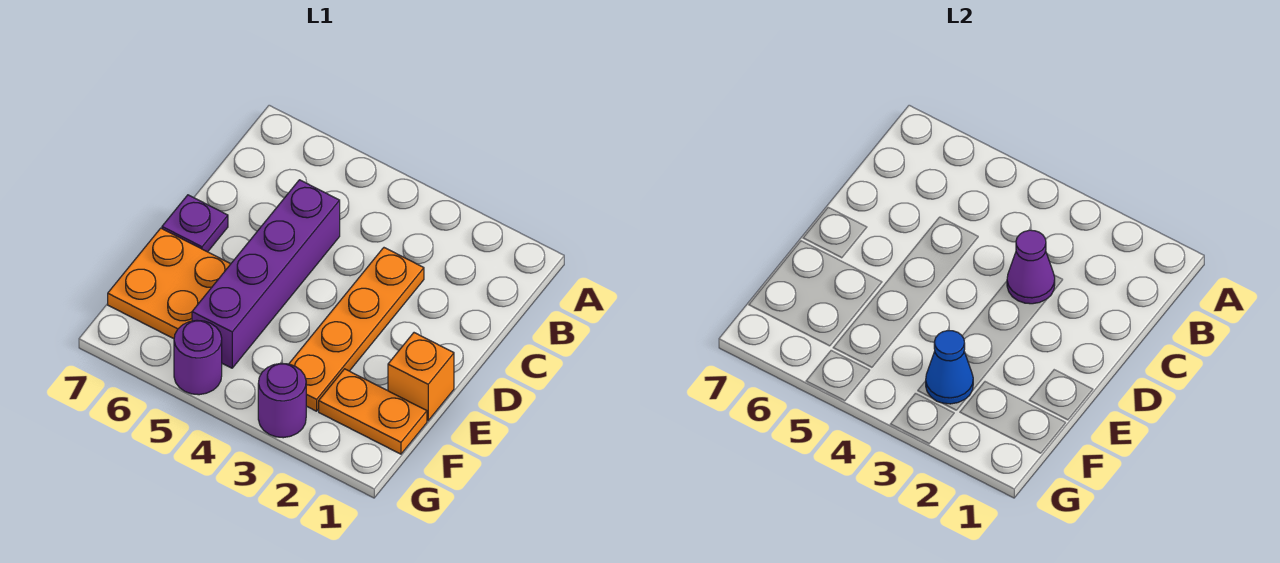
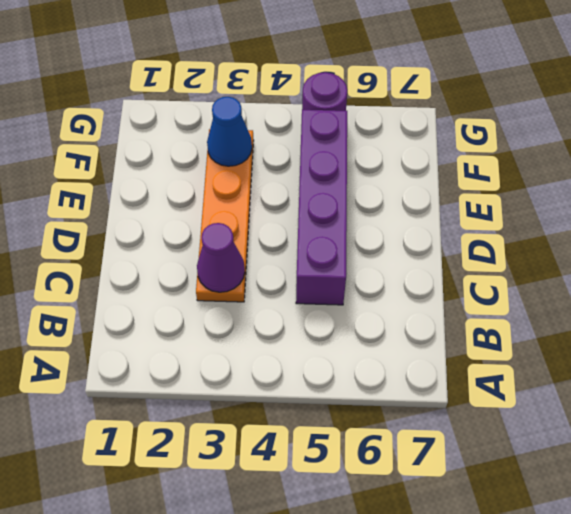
none -> purple 1x1 plate [162,195,228,252]
none -> orange 1x1 brick [388,333,454,421]

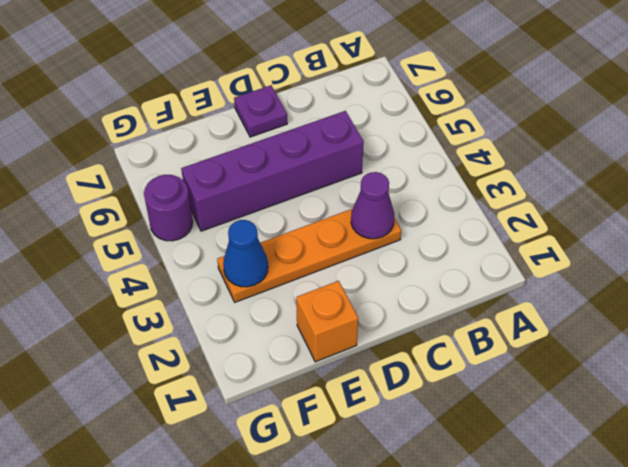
none -> orange 2x2 plate [108,228,230,339]
none -> orange 1x2 plate [319,369,427,454]

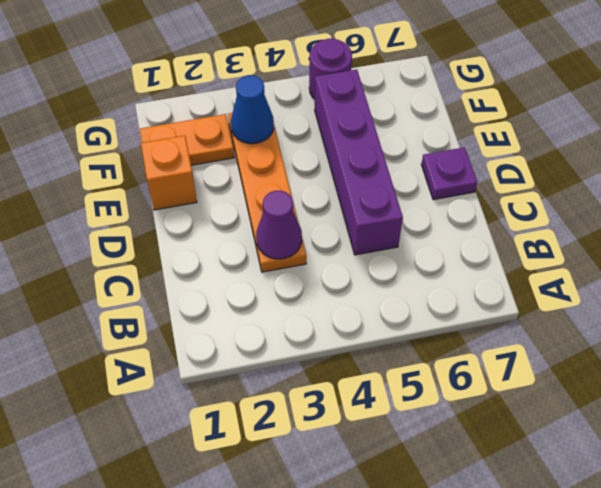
none -> orange 2x2 plate [108,228,230,339]
none -> purple 1x1 round brick [258,363,306,438]

